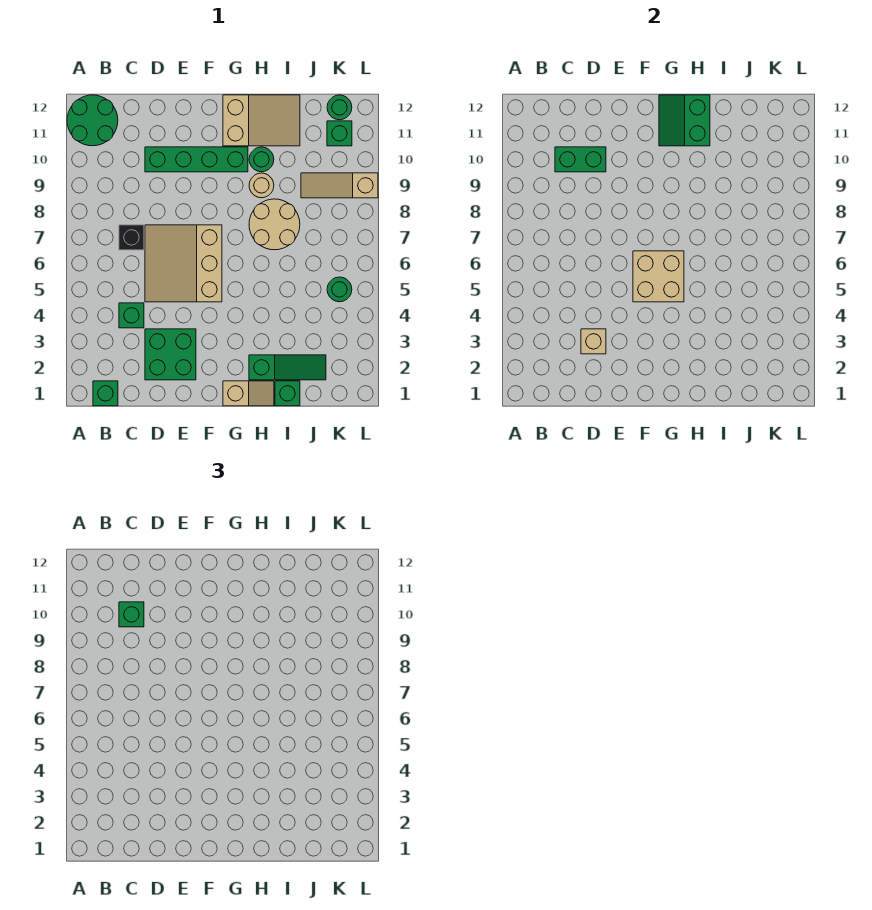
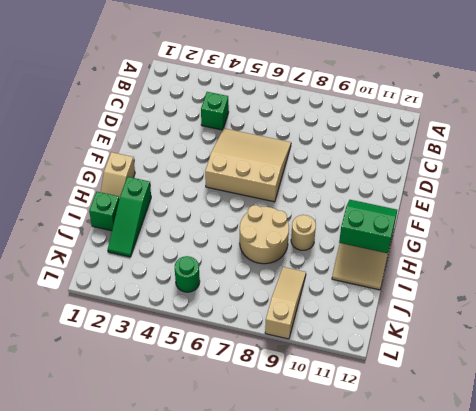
none -> green 2x2 round brick [67,95,118,146]
none -> green 1x1 brick [93,381,118,406]
none -> black 1x1 brick [119,225,144,250]

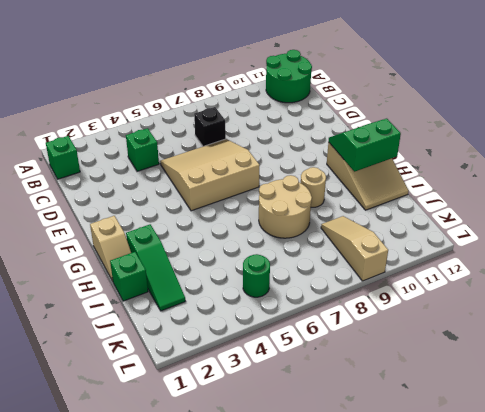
none -> green 2x2 brick [145,329,196,380]
none -> green 1x4 brick [145,147,248,172]
none -> green 1x1 round brick [249,147,274,172]

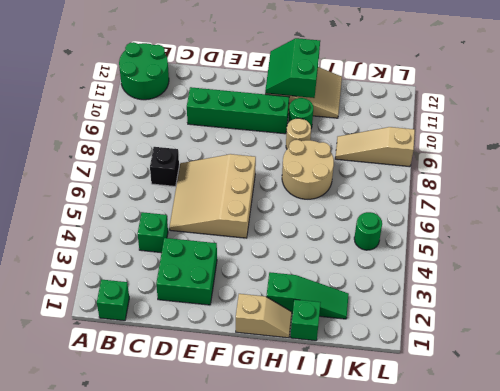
none -> green 1x1 brick [327,121,352,146]
none -> green 1x1 round brick [327,95,352,120]
none -> green 1x2 brick [555,147,606,172]

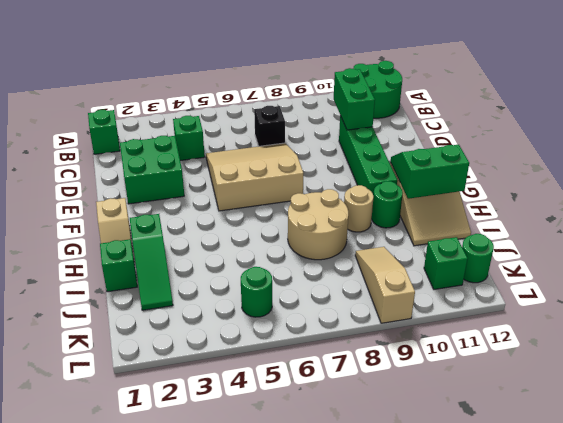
none -> tan 1x1 brick [581,329,606,354]
none -> tan 2x2 brick [633,251,684,302]
none -> green 1x1 brick [119,602,144,627]

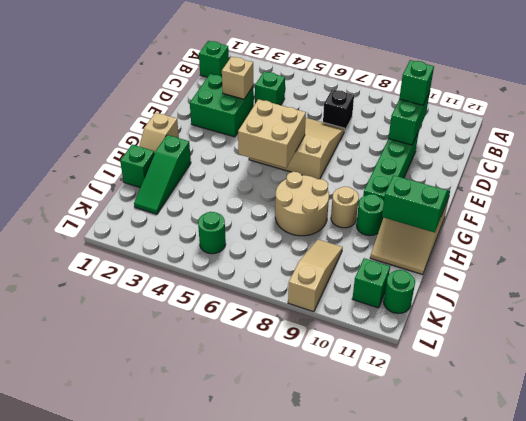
none -> green 2x2 round brick [67,95,118,146]

